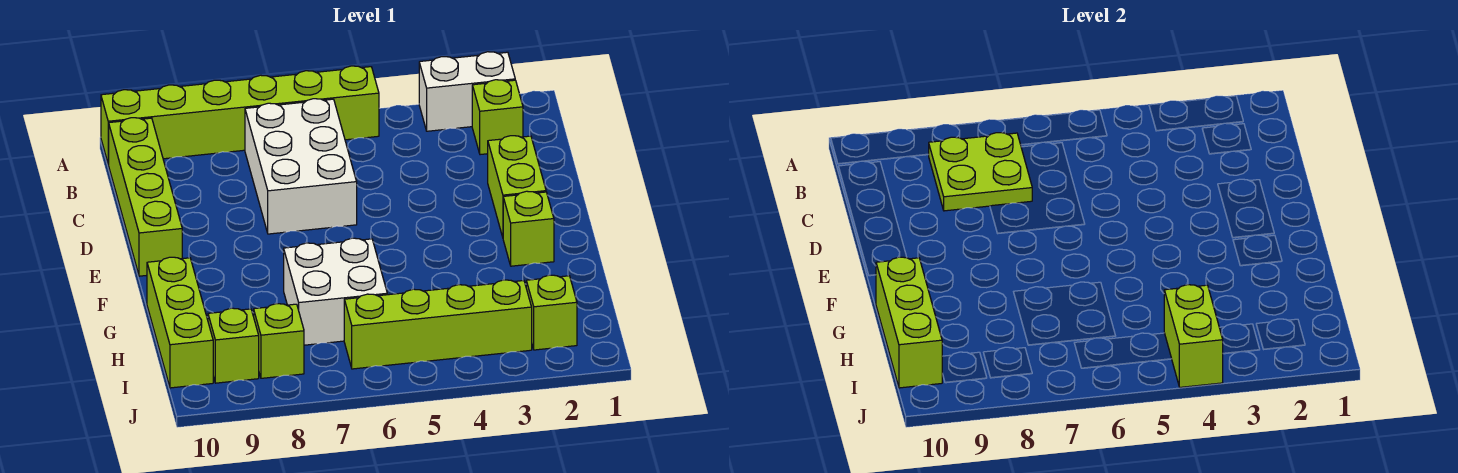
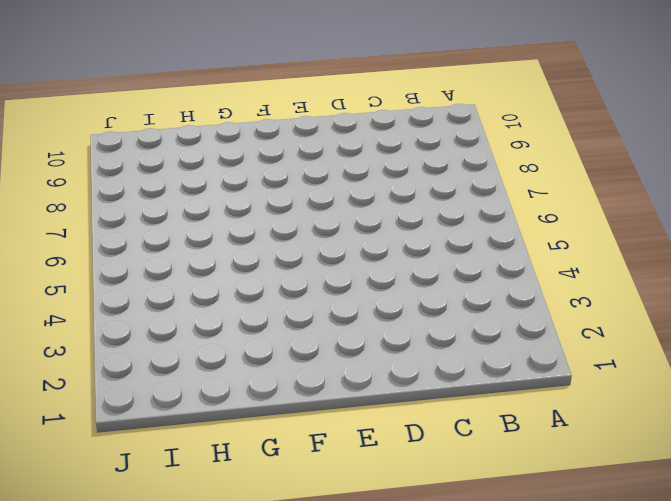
none -> white 1x2 brick [419,52,515,131]
none -> lime 1x6 brick [101,66,379,164]
none -> lime 1x1 brick [472,80,523,155]

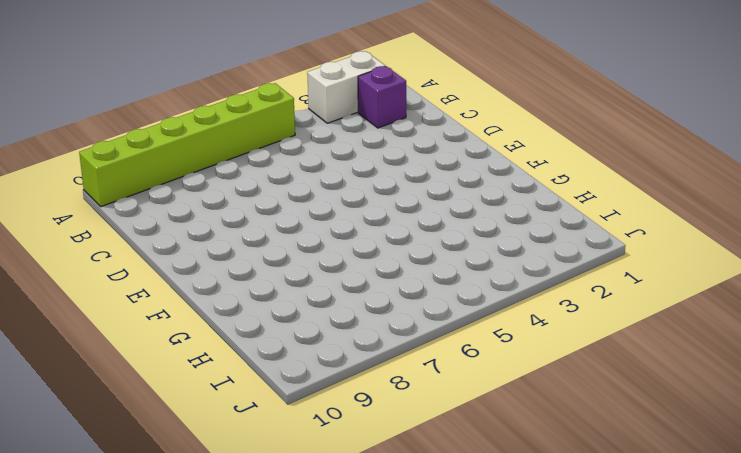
purple 1x1 brick [358,66,406,128] -> lime 1x1 brick [472,80,523,155]
none -> white 2x3 brick [245,99,357,234]
none -> lime 1x4 brick [108,118,182,276]
none -> lime 1x2 brick [488,136,546,237]

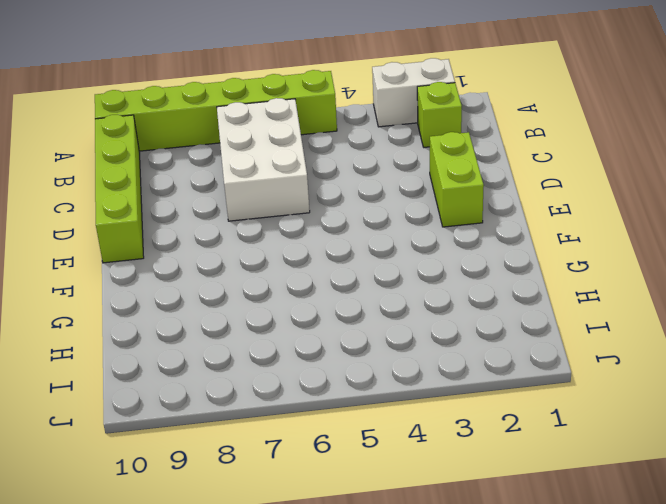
none -> lime 1x1 brick [503,191,554,266]
none -> white 2x2 brick [284,238,387,345]
none -> lime 1x3 brick [147,257,213,388]

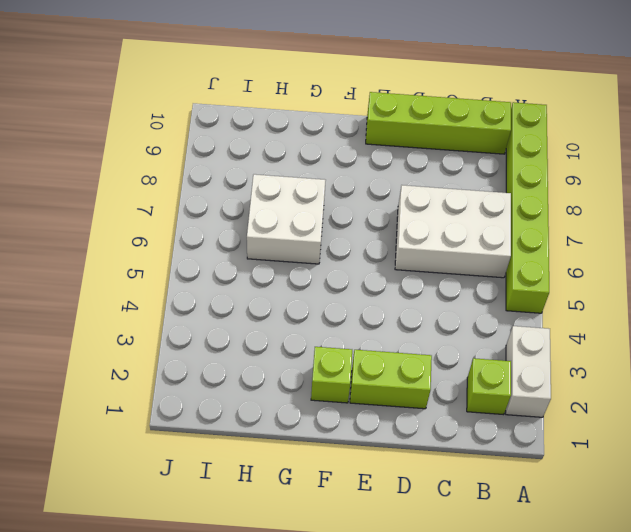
none -> lime 1x3 brick [147,257,213,388]
none -> lime 1x1 brick [526,275,577,350]
none -> lime 1x4 brick [344,280,532,369]

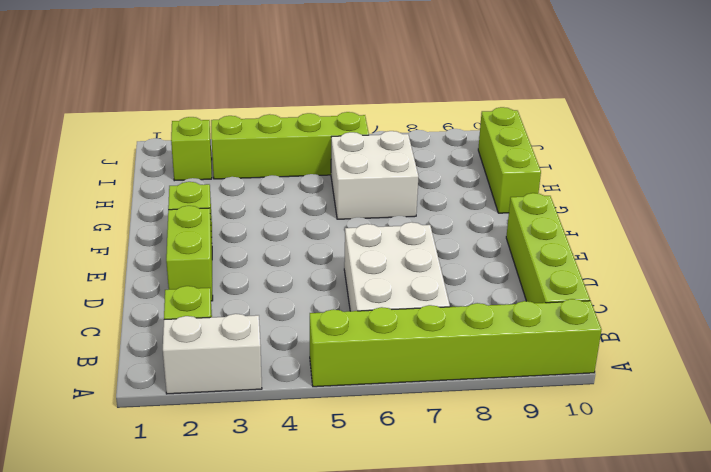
none -> lime 1x1 brick [254,304,304,378]
none -> lime 1x1 brick [208,308,259,383]
none -> lime 2x2 plate [928,133,1032,211]

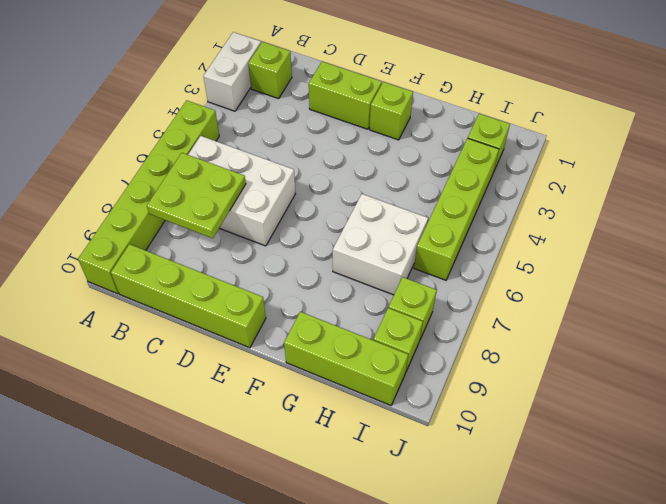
none -> lime 1x3 brick [876,257,942,388]
none -> lime 1x2 brick [1164,285,1223,387]

